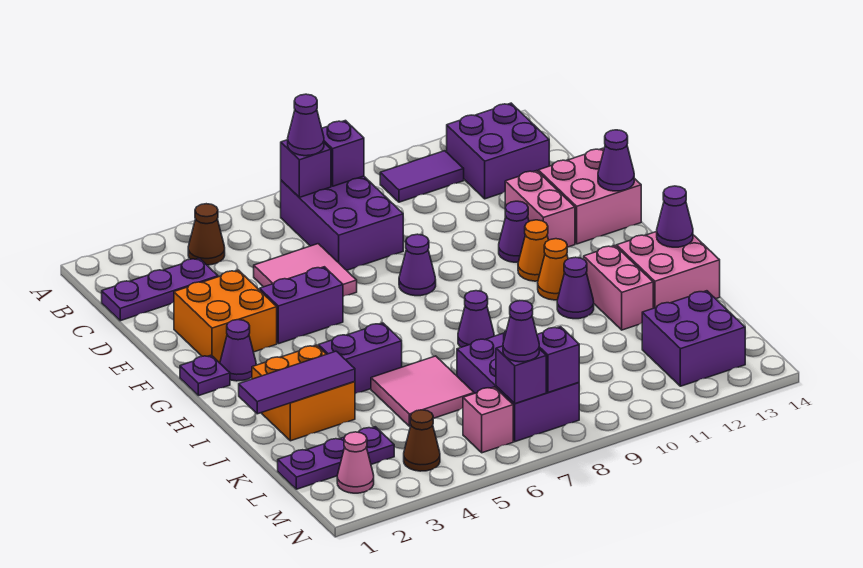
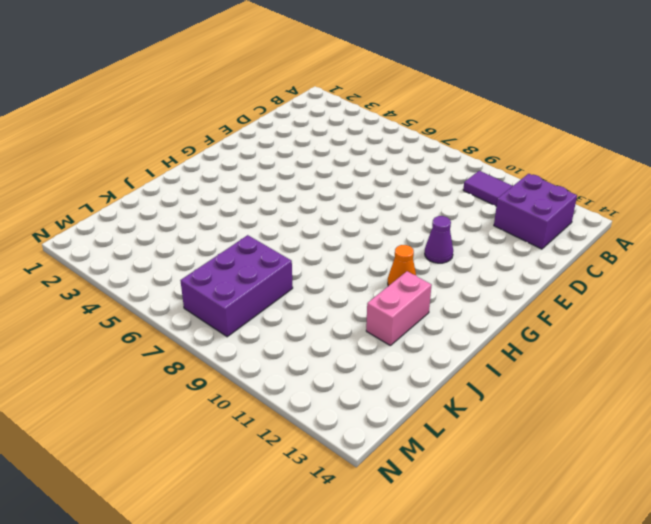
none -> brown 1x1 cone [188,204,225,265]
none -> purple 2x3 brick [281,176,403,270]
none -> purple 1x3 plate [102,258,218,321]
none -> pink 2x2 tile [254,244,357,297]

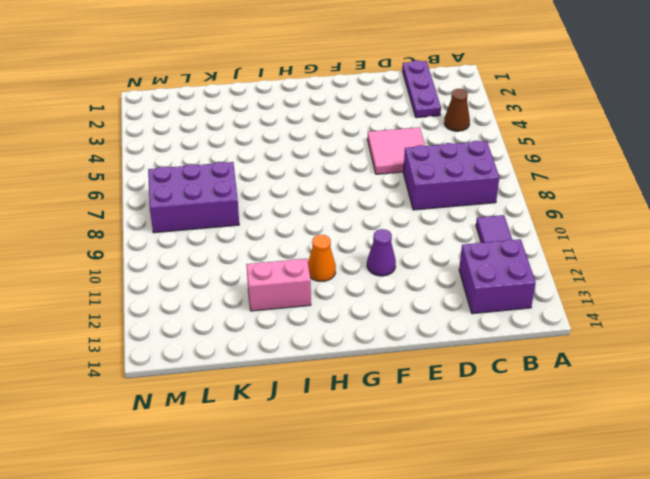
none -> orange 2x2 brick [174,270,277,363]
none -> pink 1x2 brick [505,171,575,247]
none -> pink 2x2 brick [538,148,641,244]
none -> purple 1x2 brick [260,267,343,344]

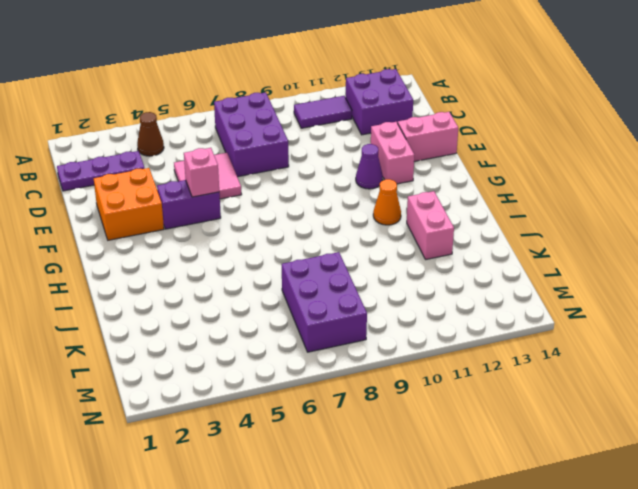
pink 1x2 brick [398,112,458,162] -> pink 2x2 brick [538,148,641,244]
pink 1x1 brick [184,148,219,197] -> pink 1x1 brick moved to [463,387,513,453]
none -> purple 1x1 cone [399,234,436,296]
none -> purple 1x1 plate [180,355,230,396]
none -> purple 1x1 cone [220,320,256,381]
none -> orange 1x1 cone [518,220,548,281]

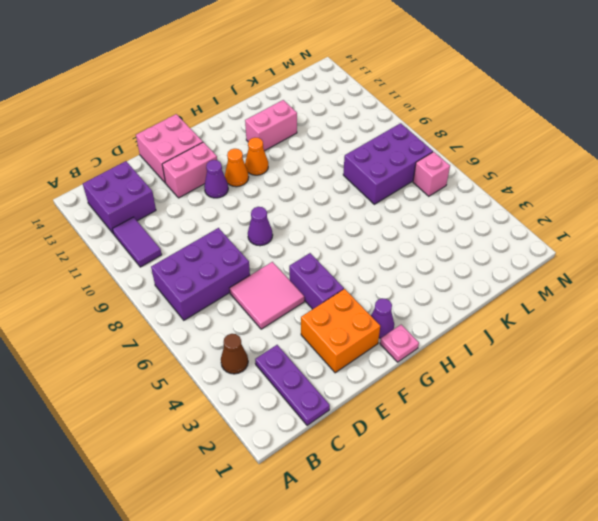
pink 1x1 plate [380,325,419,362] -> purple 1x1 plate [180,355,230,396]
none -> orange 2x2 brick [252,345,355,441]
none -> purple 1x2 brick [318,323,402,394]
none -> purple 1x1 cone [458,291,494,347]
none -> purple 1x1 cone [557,257,594,319]

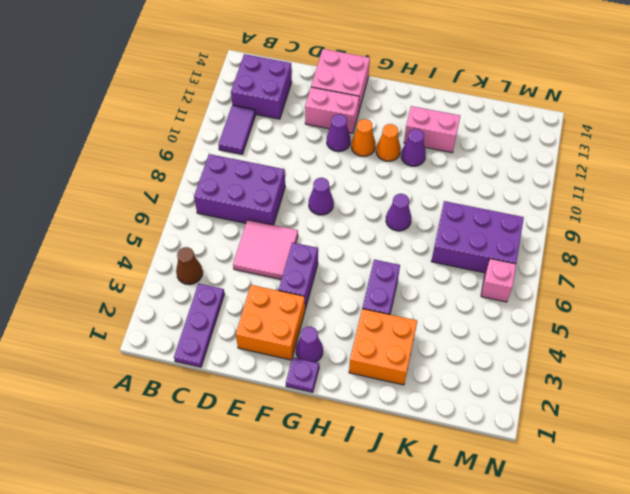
none -> pink 2x2 brick [617,232,720,308]
none -> pink 2x2 tile [371,356,474,426]
none -> purple 1x3 plate [278,427,394,489]
none -> purple 2x2 brick [642,291,745,386]

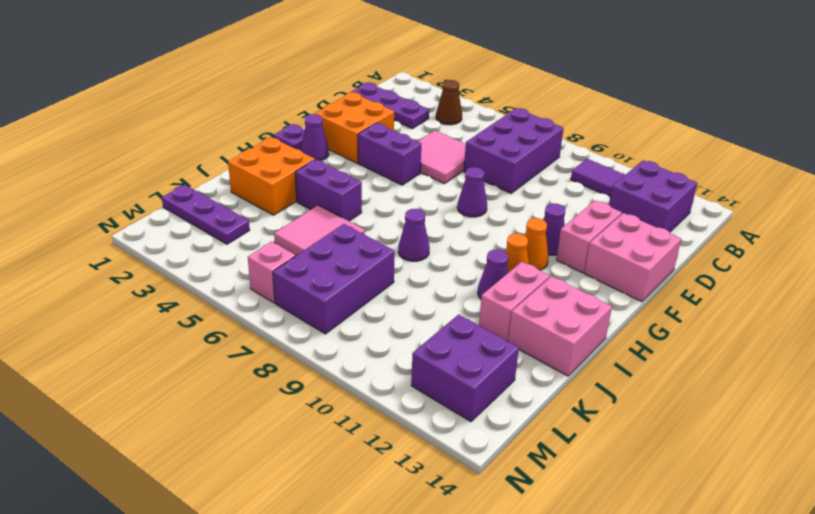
none -> pink 1x1 cone [337,432,374,493]
none -> brown 1x1 cone [404,410,440,471]
none -> purple 1x1 brick [281,140,331,197]
none -> purple 1x1 brick [322,121,364,186]

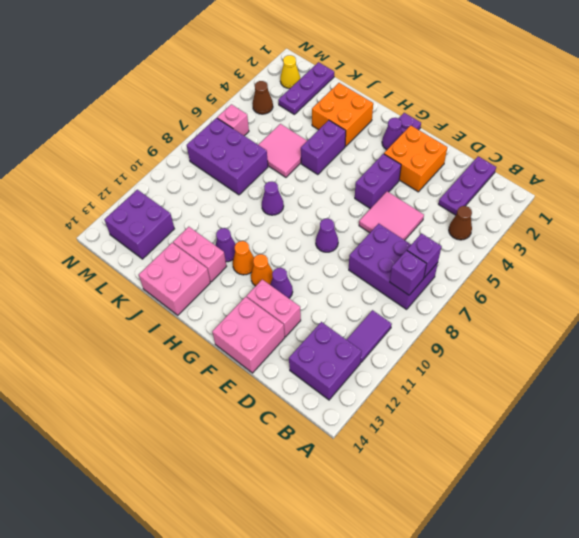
yellow 1x1 cone [280,55,300,89] -> pink 1x1 cone [337,432,374,493]
none -> purple 1x1 cone [598,130,634,191]
none -> purple 1x1 cone [657,186,693,247]
none -> purple 1x3 tile [239,351,355,414]
none -> purple 1x1 brick [496,346,546,404]

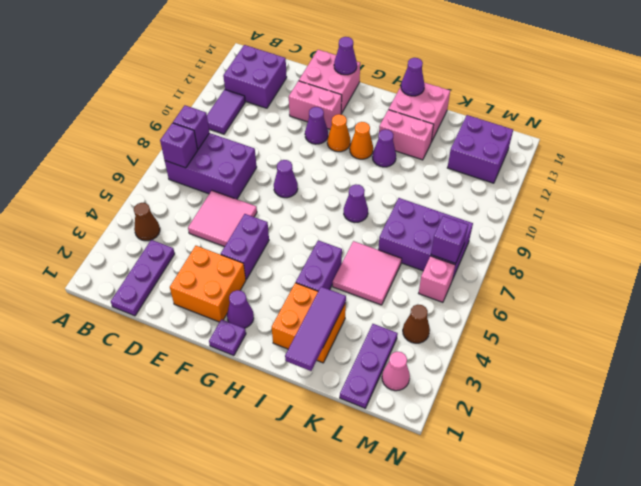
none -> purple 1x1 brick [537,327,579,392]
none -> purple 1x1 cone [288,94,324,156]
none -> purple 1x1 cone [503,301,539,362]

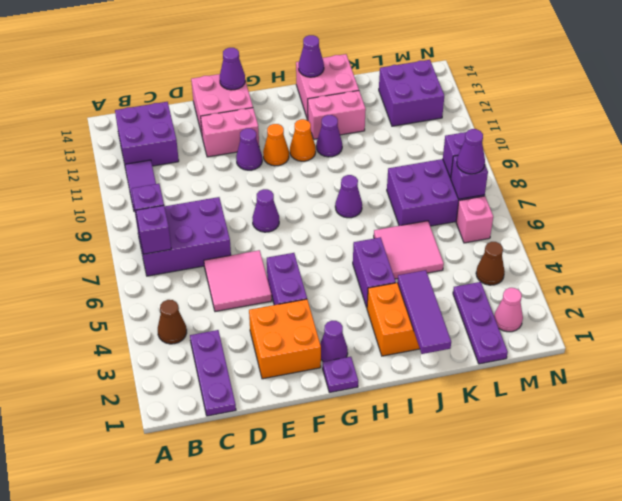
none -> purple 1x1 cone [288,94,324,156]

